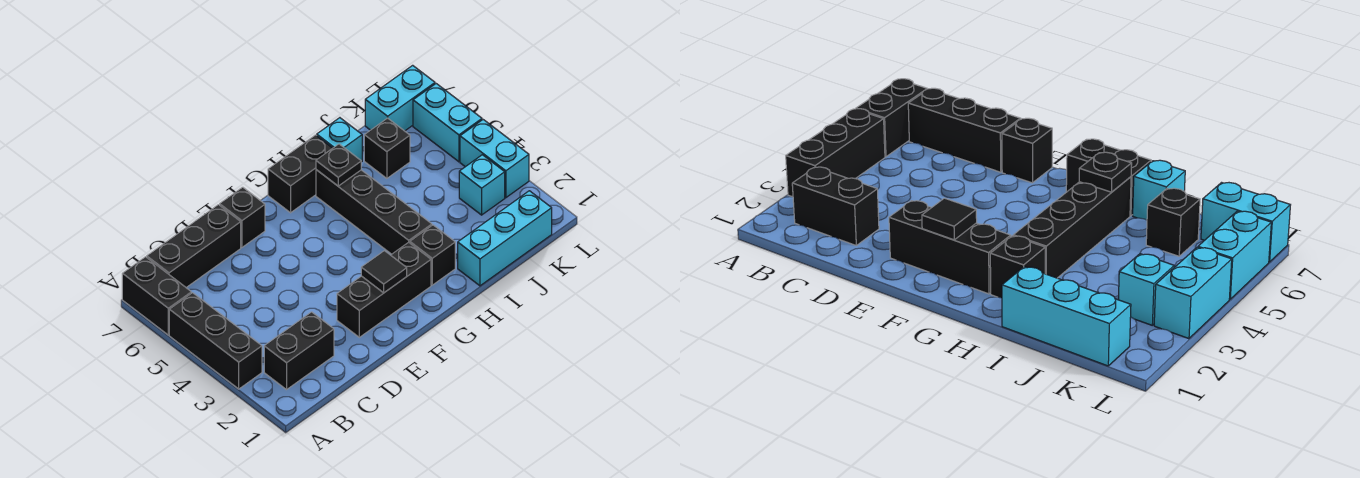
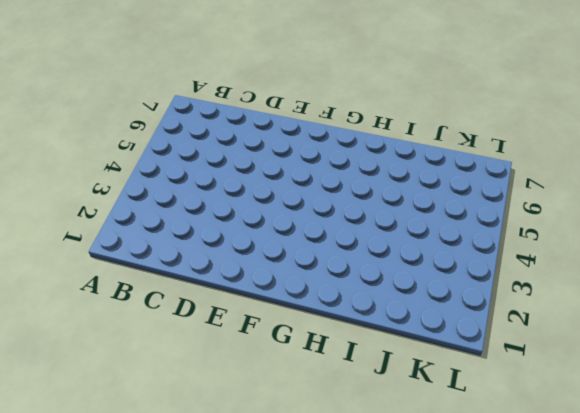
none -> black 1x3 brick [169,293,262,389]
none -> black 1x2 brick [122,257,191,335]
none -> black 1x2 brick [264,312,334,390]

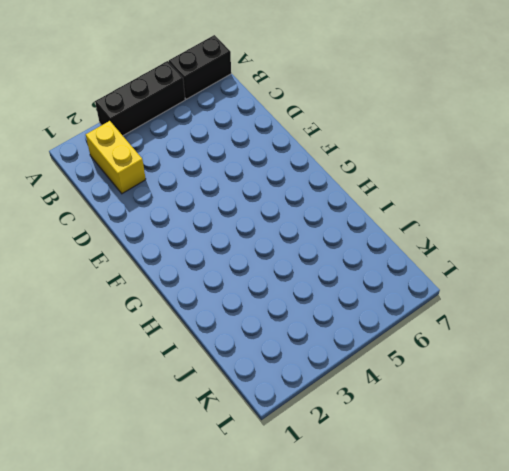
yellow 1x2 brick [86,121,146,194] -> black 1x2 brick [264,312,334,390]
none -> black 1x3 brick [147,205,241,287]
none -> black 1x3 brick [337,242,431,337]
none -> black 1x1 brick [220,187,265,247]

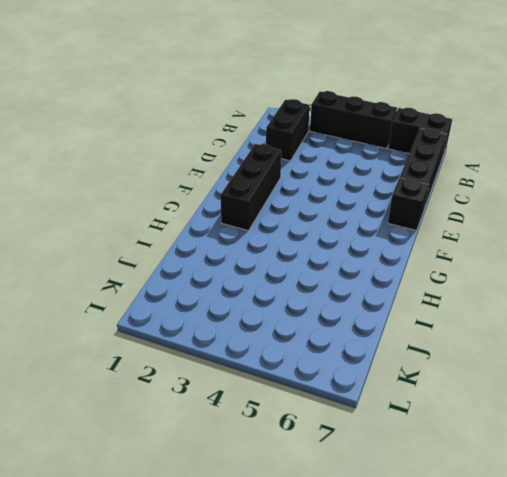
none -> black 1x2 brick [268,135,332,213]
none -> black 1x1 brick [410,225,455,285]
none -> black 1x4 brick [316,170,432,254]

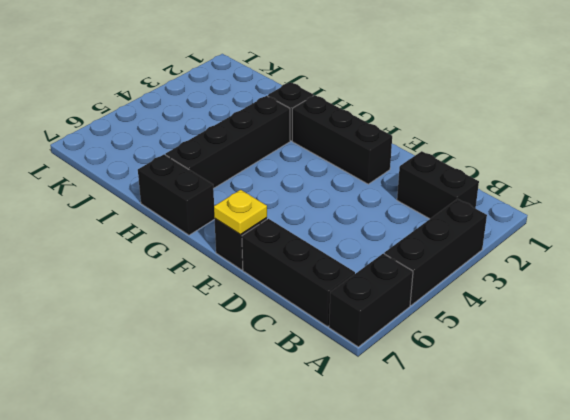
yellow 1x1 plate [214,190,267,235] -> none
none -> cyan 1x3 brick [458,191,552,286]
none -> cyan 1x1 brick [317,118,362,162]
none -> black 1x1 brick [364,118,410,178]

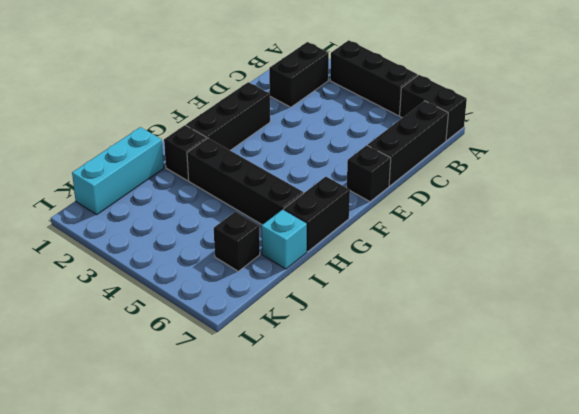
none -> cyan 1x1 brick [459,155,505,215]
none -> cyan 1x2 brick [365,65,435,131]
none -> cyan 1x2 brick [460,120,529,198]

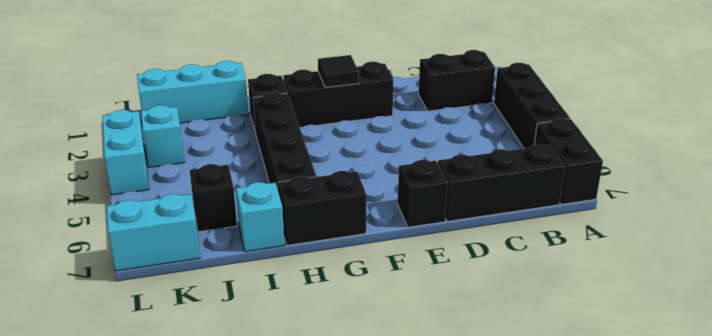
none -> cyan 1x2 brick [413,84,482,162]
none -> black 1x1 plate [316,144,361,186]

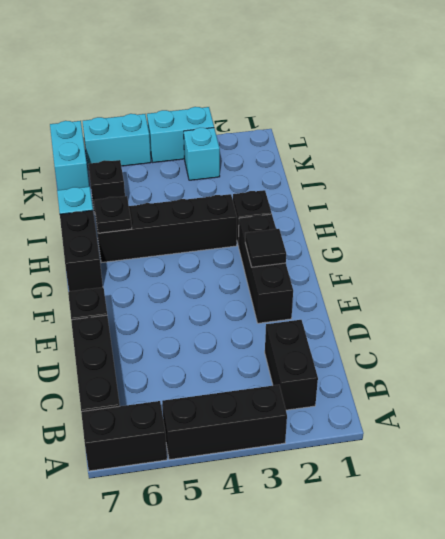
none -> cyan 1x3 brick [458,191,552,286]

